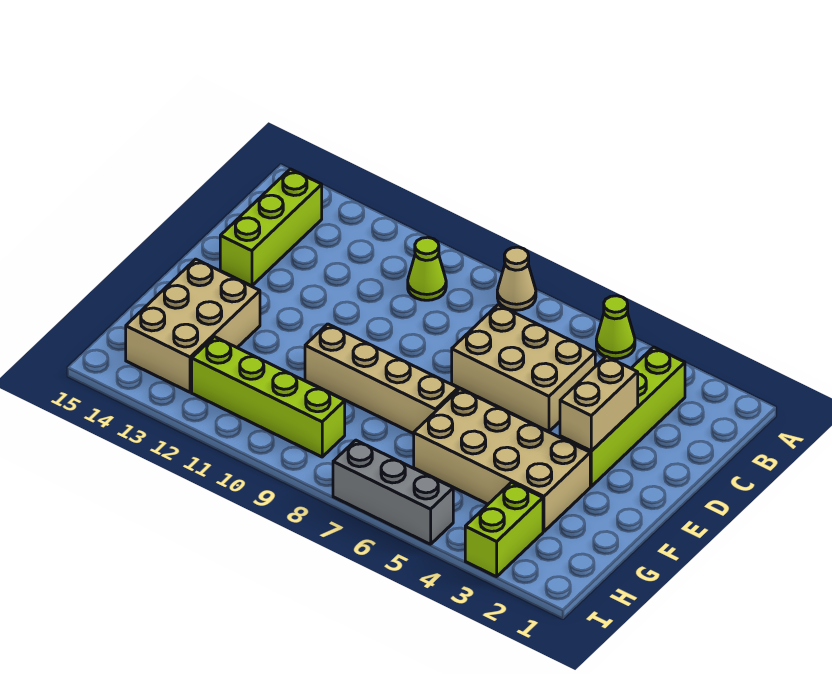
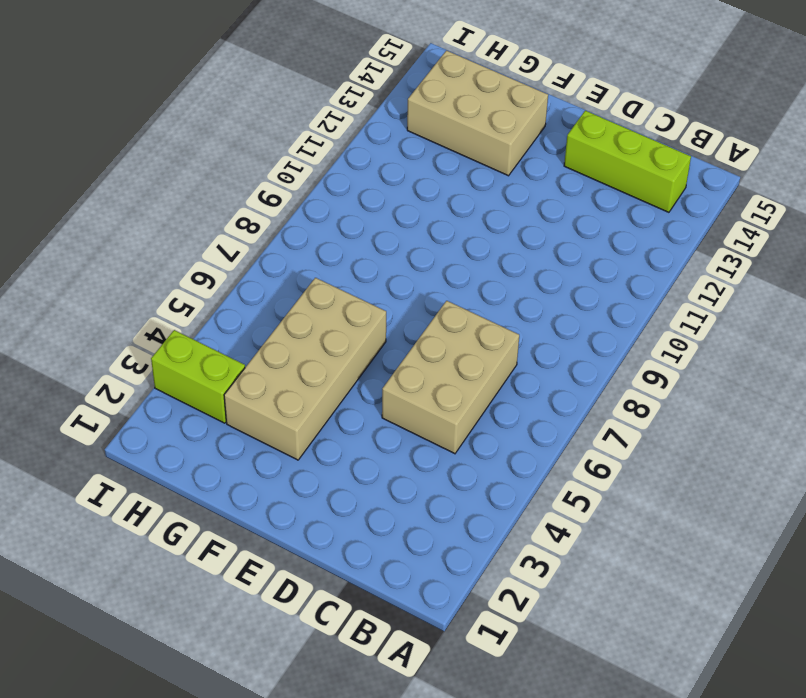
none -> lime 1x1 cone [596,296,635,359]
none -> tan 1x1 cone [497,247,536,310]
none -> lime 1x4 brick [560,347,685,486]

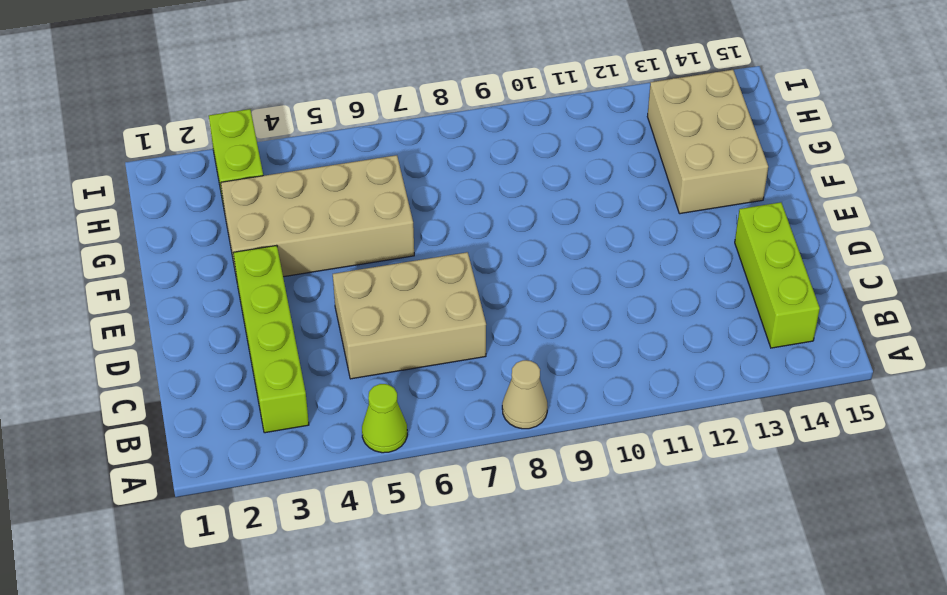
none -> lime 1x1 cone [408,237,446,300]
none -> tan 1x4 brick [305,324,458,434]
none -> lime 1x4 brick [192,337,345,457]

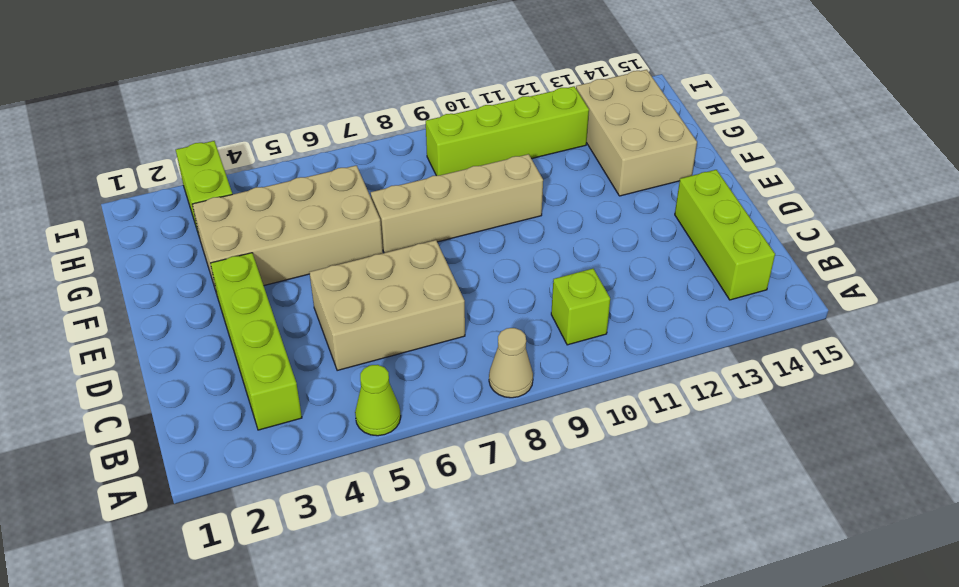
lime 1x1 brick [551,269,610,345] -> lime 1x1 cone [408,237,446,300]
none -> grey 1x3 brick [333,440,453,544]
none -> tan 1x2 brick [560,356,638,451]

